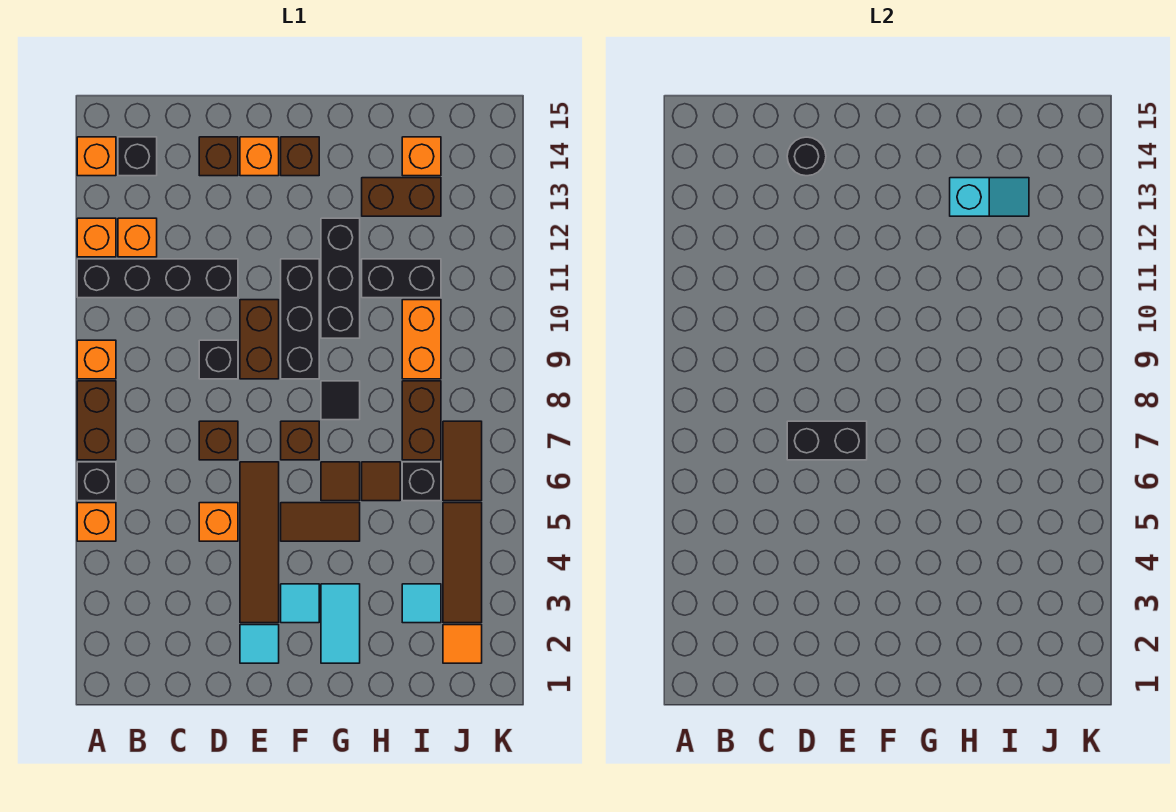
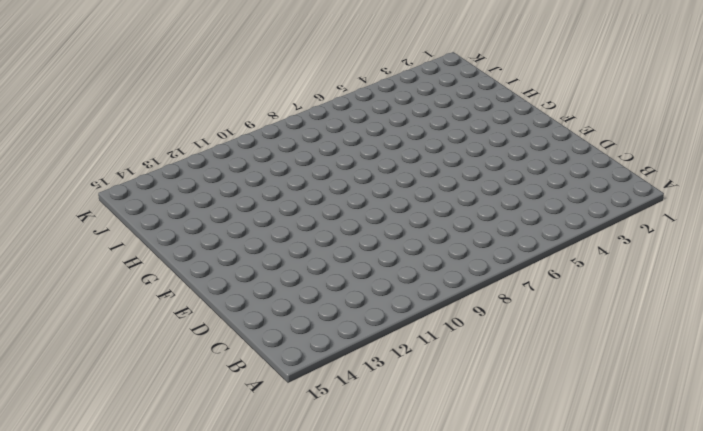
none -> orange 1x1 brick [77,503,116,541]
none -> black 1x1 brick [77,462,116,501]
none -> brown 1x2 brick [77,381,116,460]
none -> orange 1x1 brick [77,340,116,379]

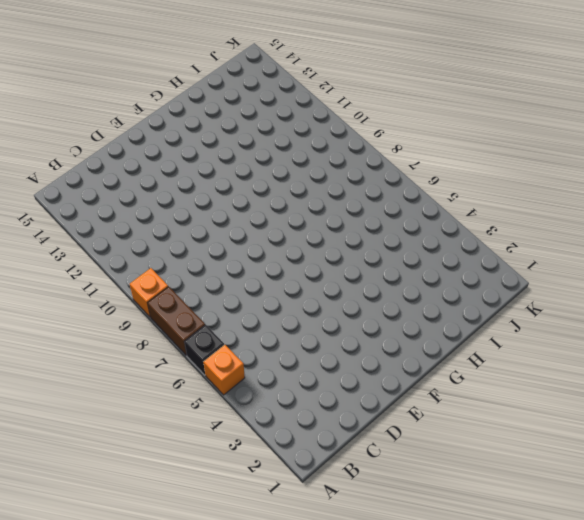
none -> black 1x4 brick [77,259,238,298]
none -> orange 1x1 brick [77,218,116,257]
none -> orange 1x1 brick [77,137,116,176]
none -> orange 1x1 brick [118,218,157,257]

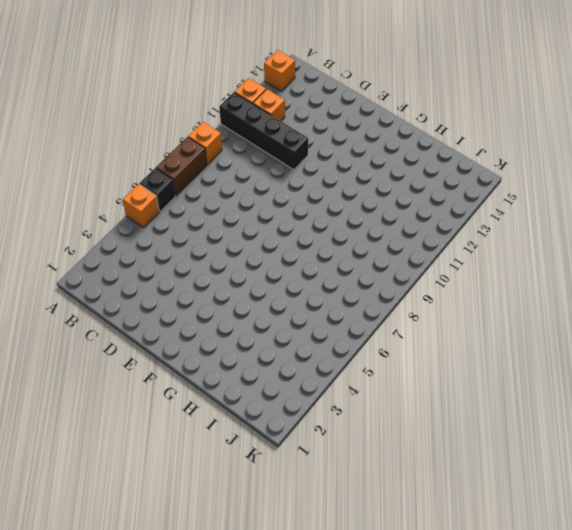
none -> black 1x1 brick [118,137,157,176]
none -> orange 1x1 brick [199,503,238,541]
none -> brown 1x1 brick [199,421,238,460]
none -> black 1x1 brick [199,340,238,379]

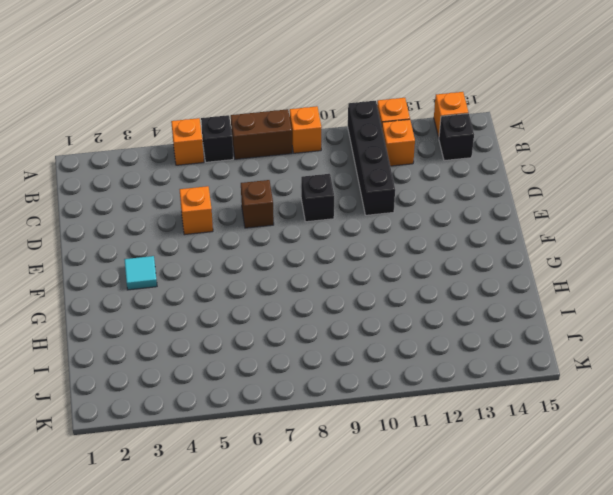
none -> brown 1x1 brick [199,137,238,176]
none -> cyan 1x1 tile [240,625,279,663]
none -> brown 1x4 tile [240,462,279,623]
none -> brown 1x2 brick [240,300,279,379]

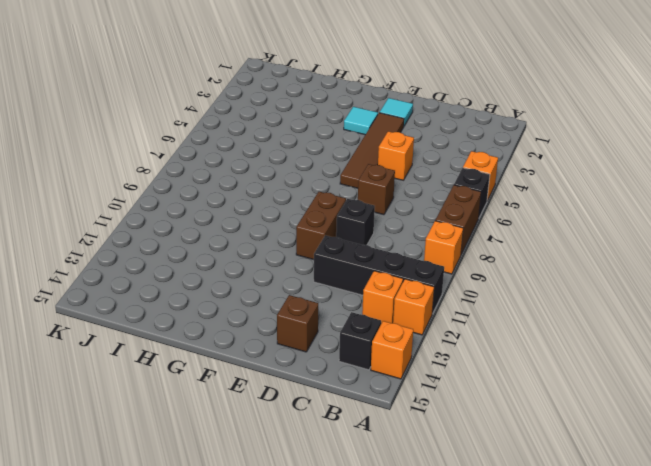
none -> orange 1x1 brick [240,137,279,176]
none -> brown 1x2 tile [281,503,360,541]
none -> brown 1x1 brick [281,421,319,460]
none -> black 1x3 brick [281,259,319,379]

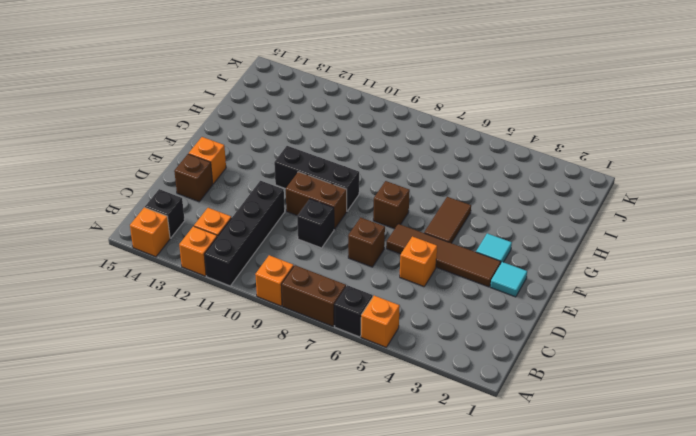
none -> brown 1x1 brick [281,137,319,176]
none -> cyan 1x2 tile [321,584,360,663]
none -> brown 1x1 tile [321,462,360,501]
none -> black 1x1 tile [321,381,360,420]

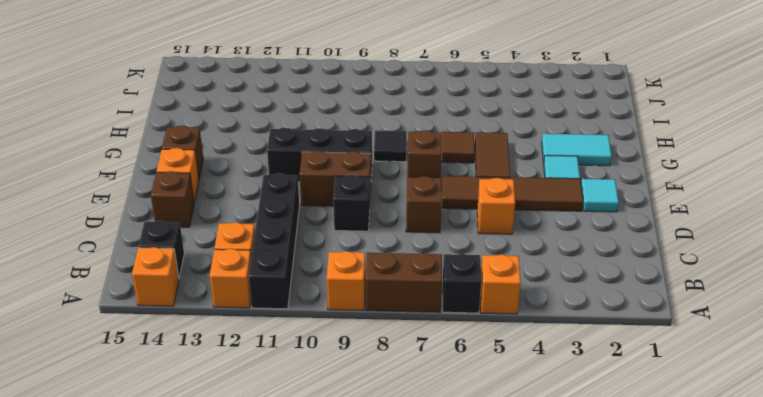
none -> black 1x3 brick [321,218,360,338]
none -> brown 1x1 tile [362,462,400,501]
none -> black 1x2 brick [362,259,441,298]
none -> brown 1x2 brick [362,178,441,216]

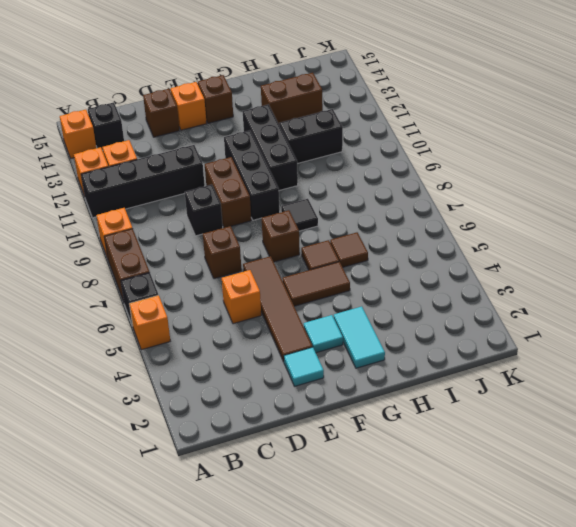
none -> cyan 1x1 tile [402,584,441,623]
none -> black 1x1 brick [402,462,441,501]
none -> brown 1x2 brick [402,381,441,460]
none -> orange 1x2 brick [402,300,441,379]

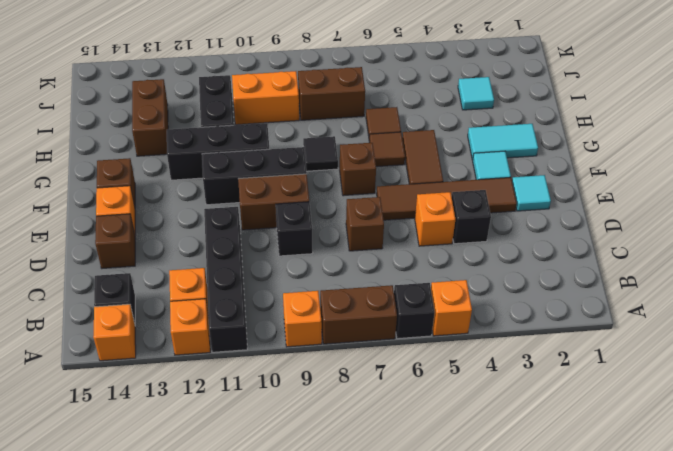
black 1x1 brick [452,190,491,244] -> black 1x1 brick moved to [402,462,441,501]
none -> orange 1x1 brick [402,137,441,176]
none -> orange 1x1 tile [443,625,482,663]
none -> brown 1x3 tile [443,503,482,623]
none -> brown 1x2 tile [443,421,482,501]

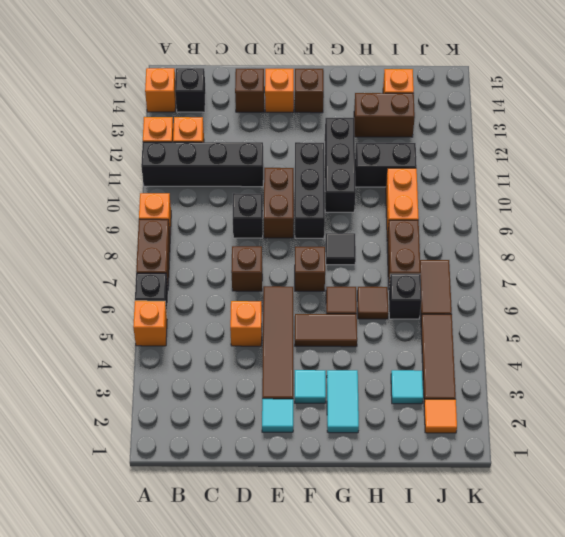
none -> black 1x2 brick [787,421,867,460]
none -> black 1x1 round brick [787,137,826,176]
none -> cyan 1x2 slope [950,178,1029,216]

